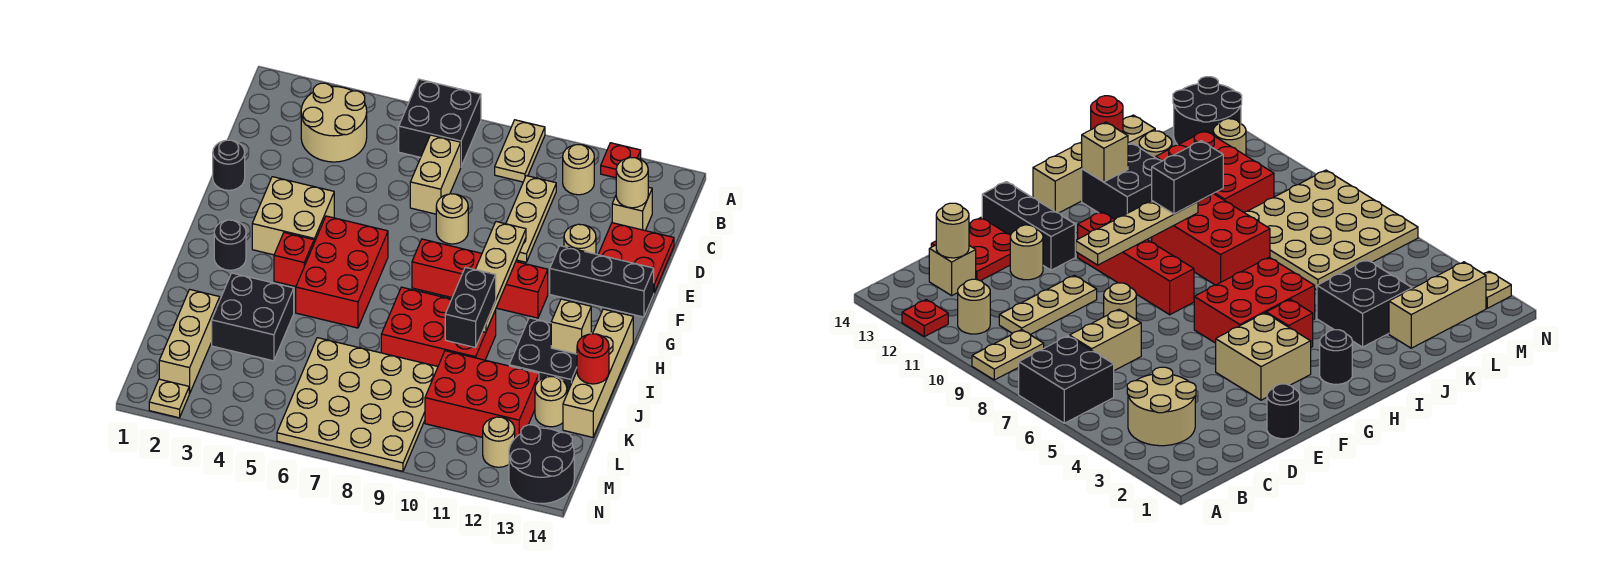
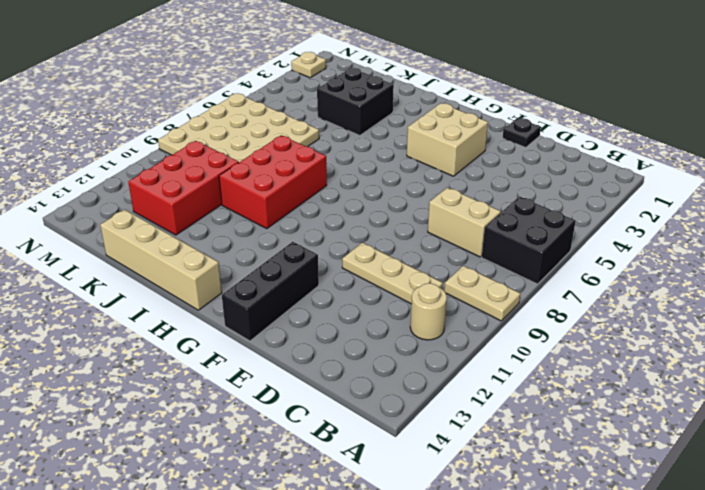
black 1x1 plate [503,118,541,148] -> black 1x1 round brick [213,140,245,190]
none -> red 1x1 plate [601,143,641,178]
none -> tan 2x2 round brick [301,83,367,162]
none -> tan 1x1 brick [612,187,652,230]
none -> red 2x2 plate [598,223,674,292]

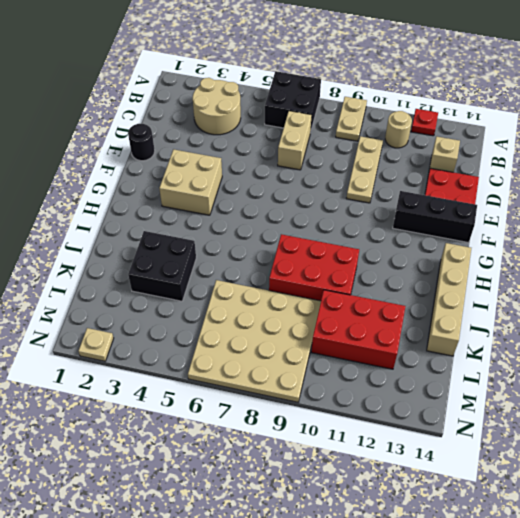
none -> tan 1x1 round brick [436,194,468,244]
none -> tan 1x1 round brick [564,224,596,254]
none -> red 2x3 brick [296,216,388,328]
none -> red 1x4 brick [412,239,548,318]

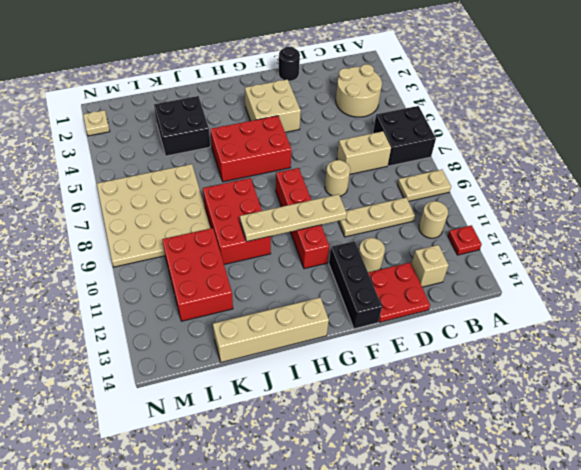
none -> black 1x1 round brick [214,220,246,270]
none -> red 1x1 brick [274,233,314,287]
none -> black 2x2 brick [509,318,577,393]
none -> tan 1x3 brick [159,289,220,393]

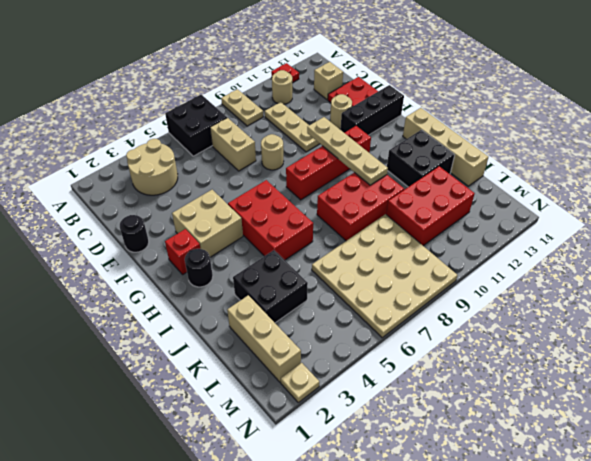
red 1x1 brick [165,229,200,274] -> red 1x1 brick moved to [274,233,314,287]
none -> tan 1x1 round brick [535,377,567,427]
none -> tan 1x1 round brick [483,417,515,467]
none -> black 2x2 round brick [509,425,574,504]
none -> tan 1x1 round brick [616,158,648,208]

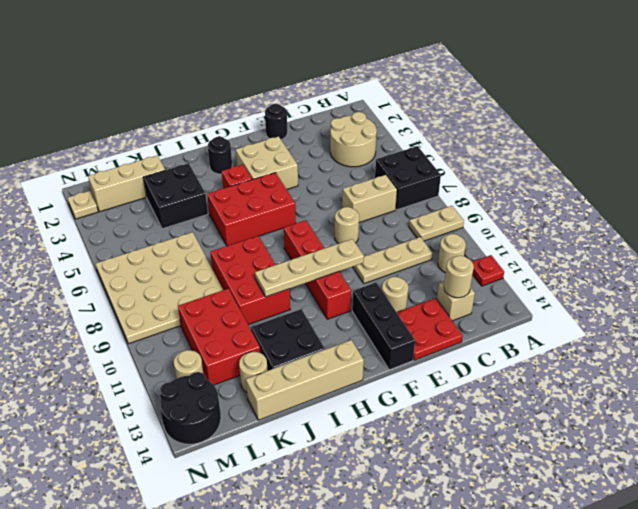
none -> tan 1x1 brick [551,299,591,354]
none -> red 1x1 round brick [577,334,609,384]
none -> black 1x2 brick [445,267,496,348]

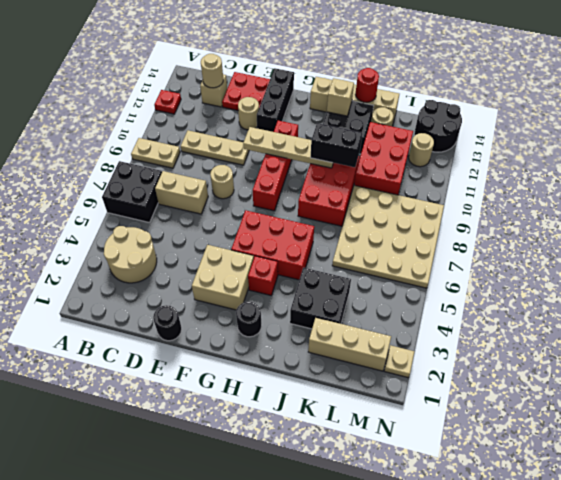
none -> tan 1x1 round brick [563,145,594,195]

